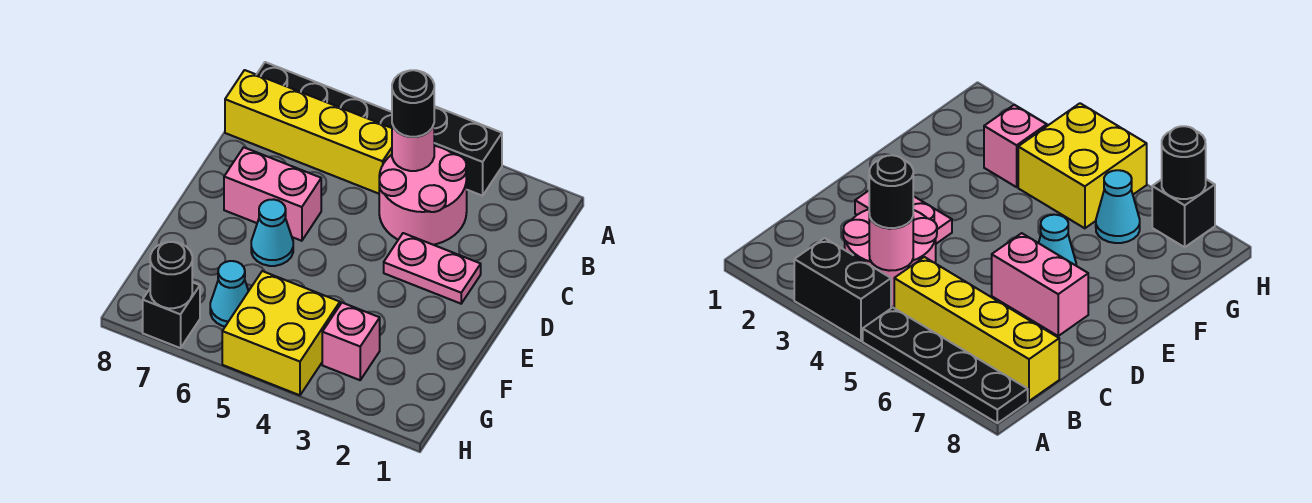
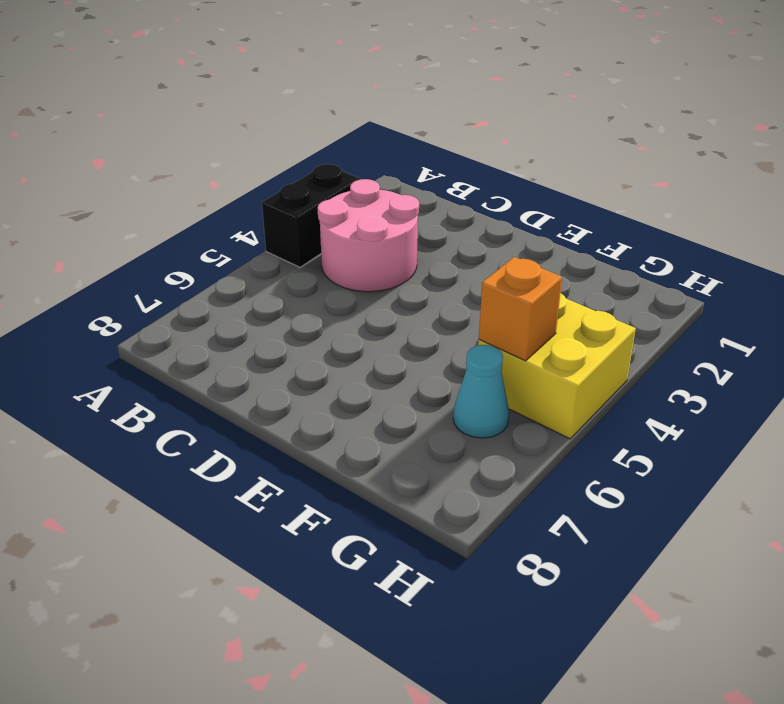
orange 1x1 brick [479,257,562,361] -> none
none -> black 1x4 plate [256,62,392,128]
none -> yellow 1x4 brick [225,70,392,194]
none -> pink 1x2 plate [384,233,481,304]

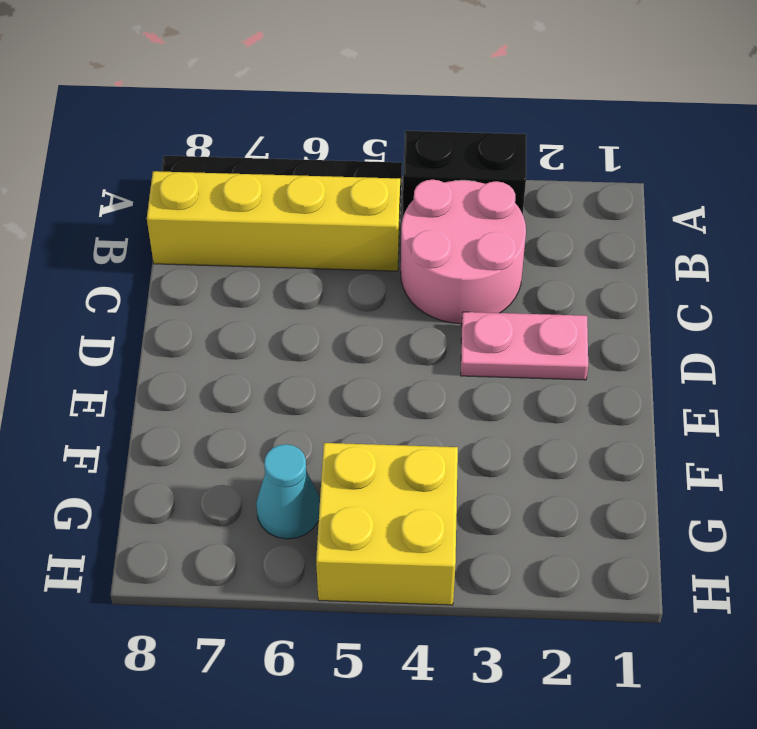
none -> pink 1x2 brick [224,147,321,241]
none -> cyan 1x1 cone [251,199,293,266]
none -> pink 1x1 brick [322,303,380,380]

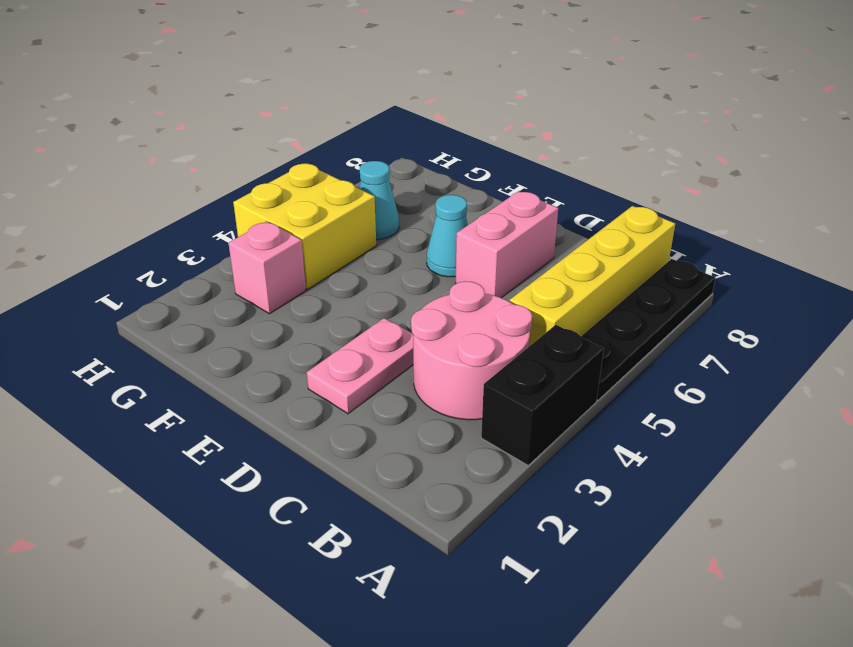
none -> black 1x1 brick [143,282,200,348]
none -> pink 1x1 round brick [392,124,434,171]
none -> black 1x1 round brick [150,242,192,308]

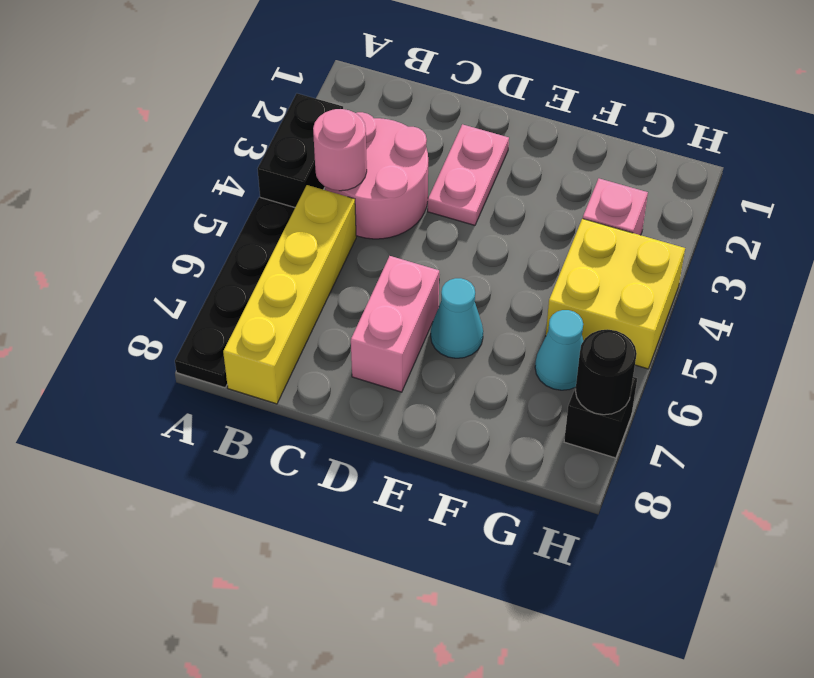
none -> black 1x1 round brick [392,70,434,137]

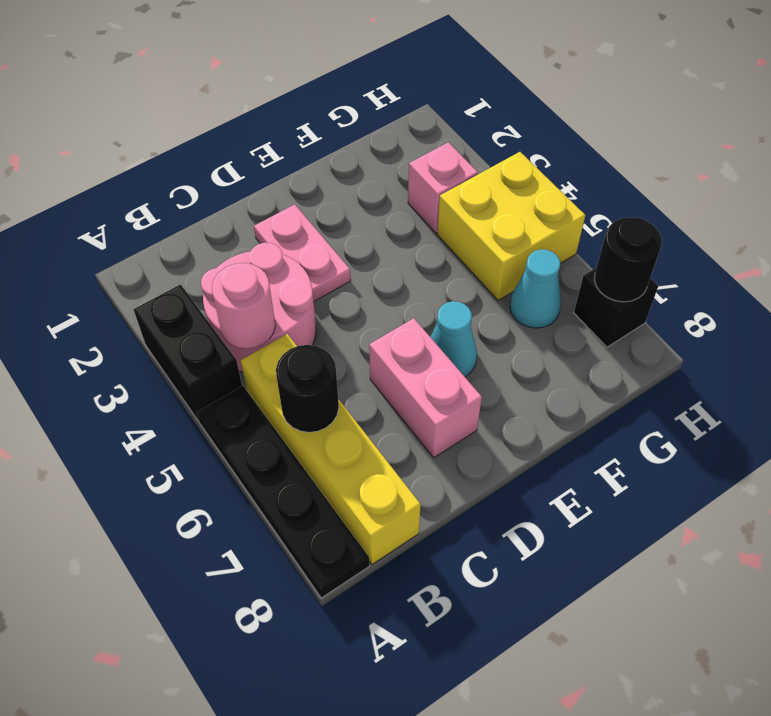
black 1x1 round brick [276,345,339,432] -> black 1x1 round brick moved to [392,70,434,137]

